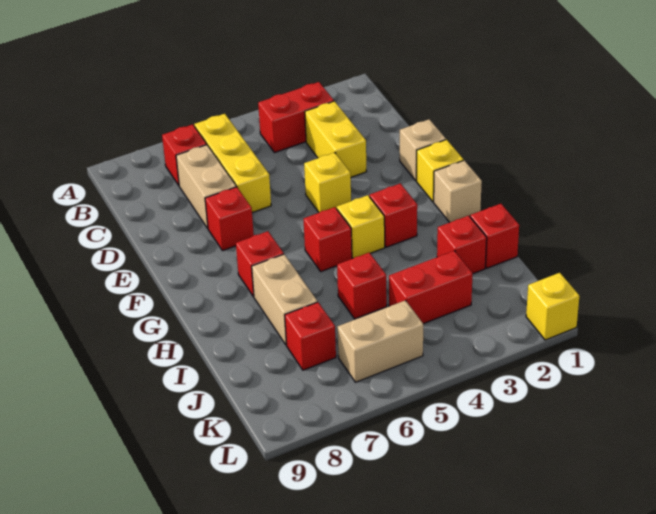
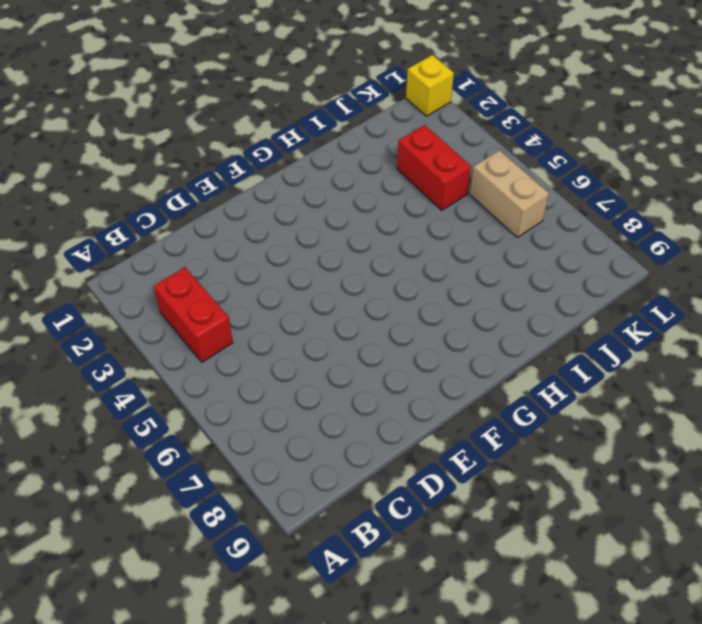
none -> yellow 1x3 brick [194,114,271,213]
none -> red 1x1 brick [162,124,207,185]
none -> yellow 1x2 brick [305,101,366,177]

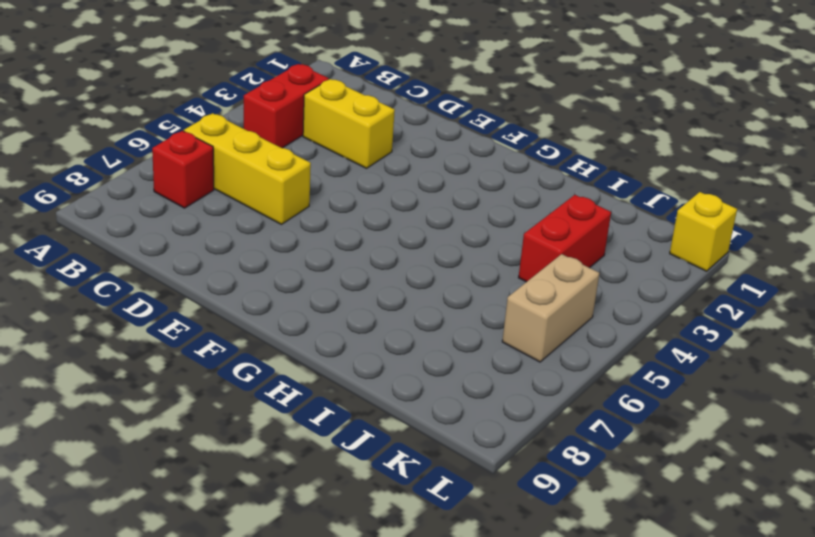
none -> tan 1x2 brick [176,145,236,228]
none -> tan 1x1 brick [400,119,446,181]
none -> yellow 1x1 brick [304,153,351,212]

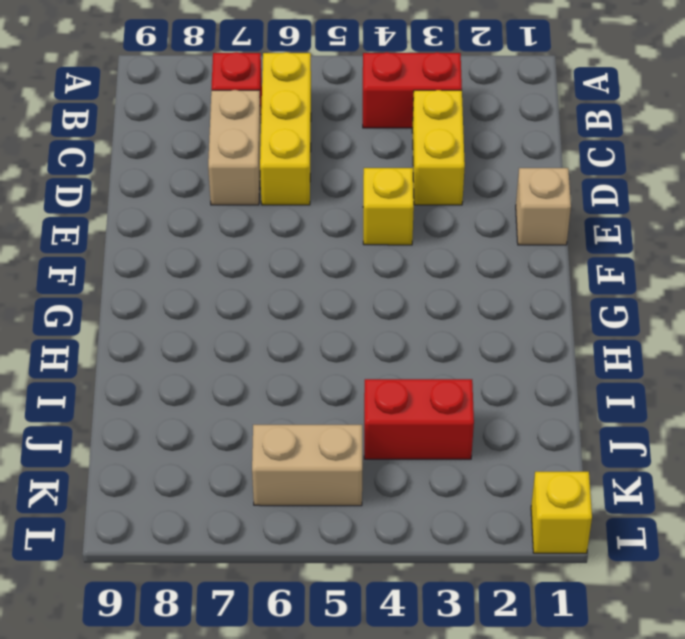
none -> red 1x1 brick [205,187,254,251]
none -> yellow 1x1 brick [417,140,464,202]
none -> tan 1x1 brick [434,160,482,222]

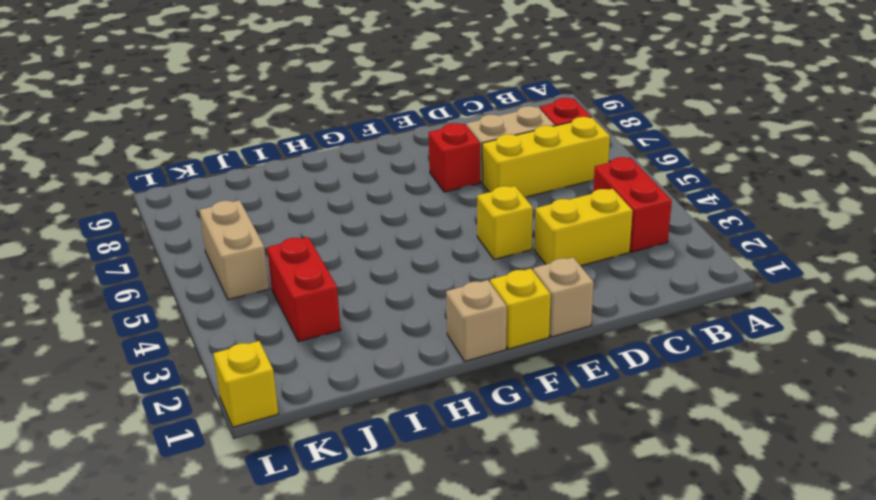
none -> red 1x1 brick [370,183,417,247]
none -> yellow 1x1 brick [337,195,385,258]
none -> red 1x1 brick [304,207,352,272]

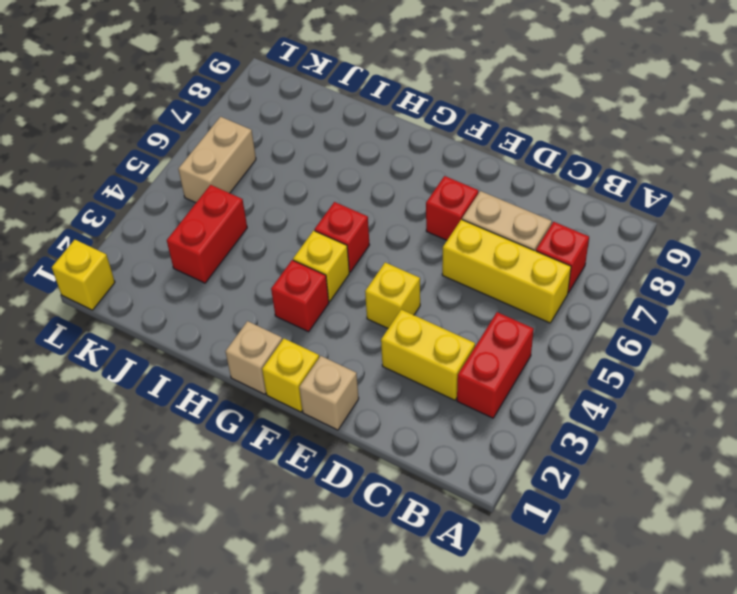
none -> red 1x1 brick [236,231,284,297]
none -> tan 1x2 brick [252,254,317,345]
none -> red 1x1 brick [470,204,519,268]

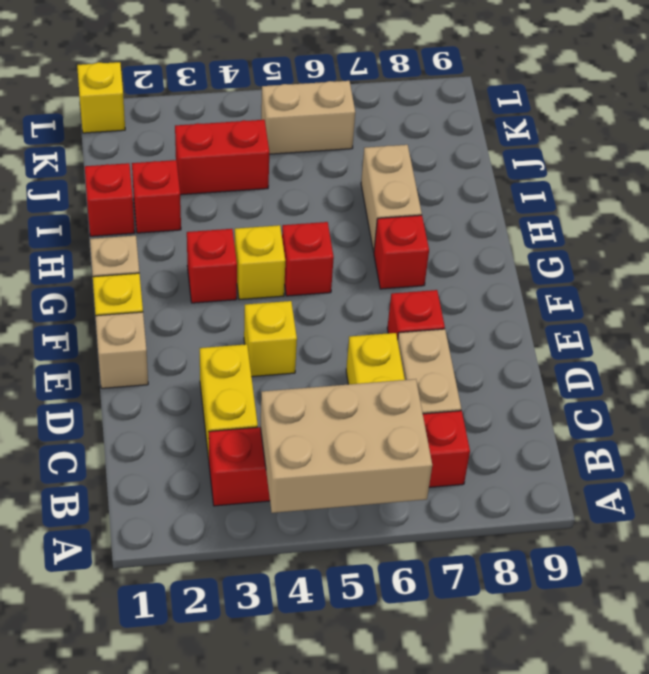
tan 2x3 brick [260,379,432,513] -> none
none -> red 1x1 brick [337,253,387,319]
none -> red 1x1 brick [285,302,336,370]

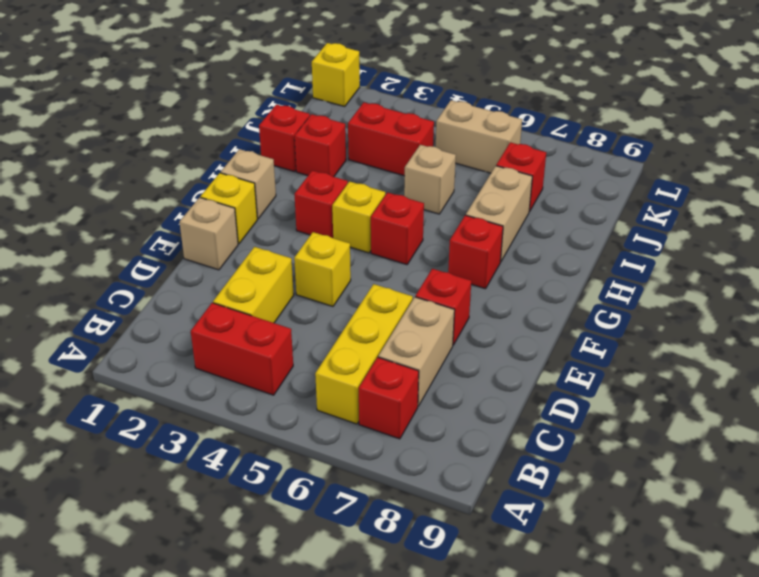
tan 1x1 brick [404,145,456,214] -> red 1x1 brick [337,253,387,319]

